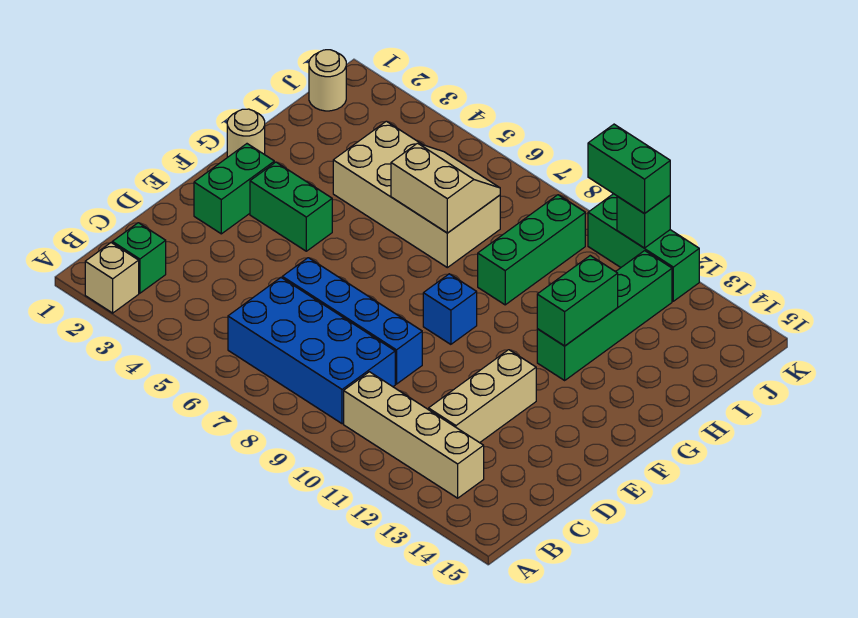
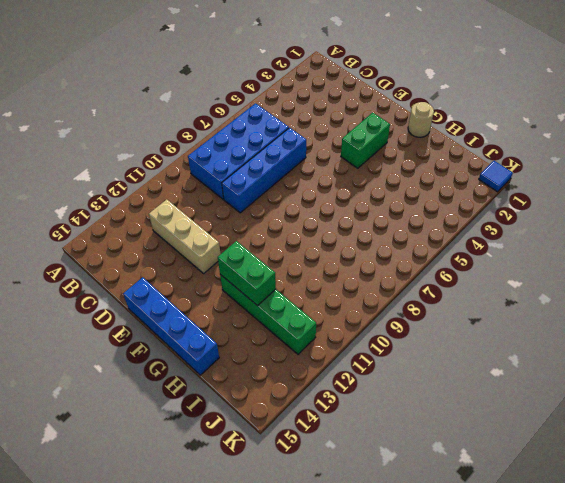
blue 1x4 brick [123,277,219,375] -> none
blue 1x1 tile [479,161,513,192] -> none
none -> tan 1x1 brick [85,243,139,313]
none -> green 1x1 brick [112,223,166,293]
none -> tan 1x4 brick [344,372,484,498]

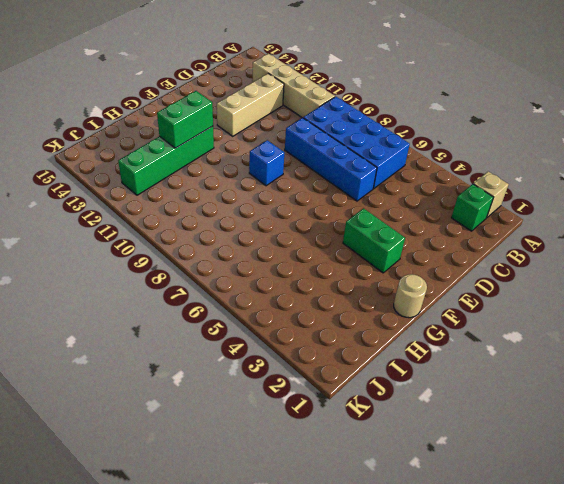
none -> green 1x2 brick [194,144,274,234]
none -> tan 2x4 brick [333,121,500,268]
none -> green 1x3 brick [478,195,585,305]

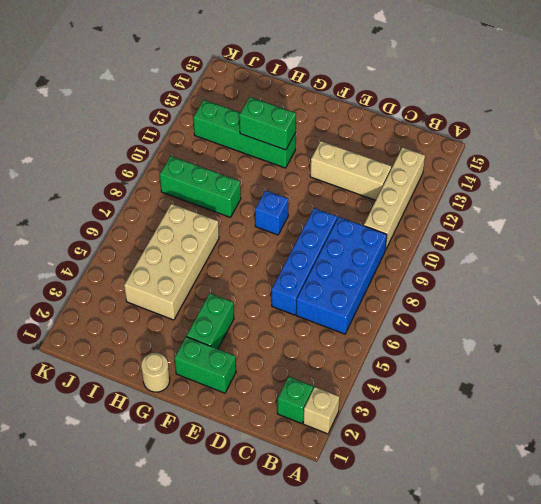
none -> tan 1x1 round brick [309,50,346,111]
none -> green 1x3 brick [588,194,699,301]
none -> tan 2x2 slope [391,143,500,233]

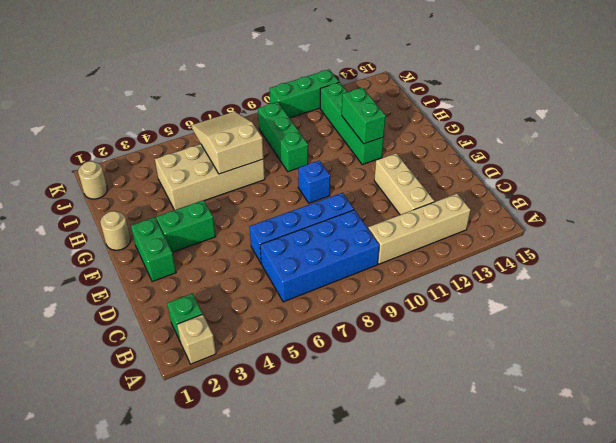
tan 2x3 slope [192,111,264,174] -> tan 2x2 slope [391,143,500,233]
none -> green 1x1 brick [617,196,670,248]
none -> green 1x2 brick [588,124,670,214]

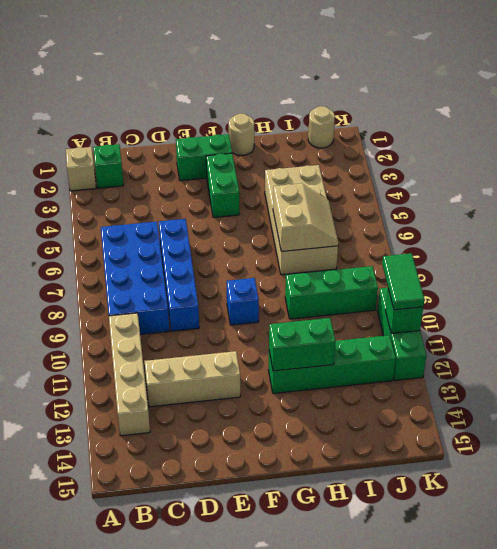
green 1x2 tile [382,253,424,310] -> green 1x2 brick [588,124,670,214]

